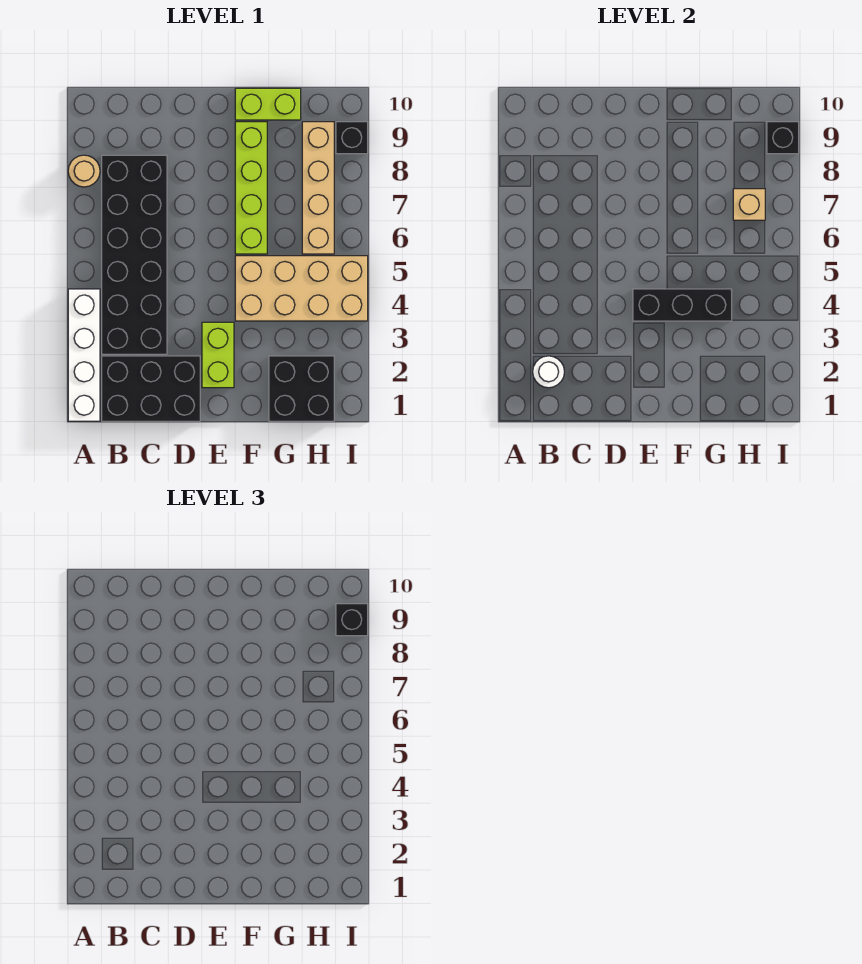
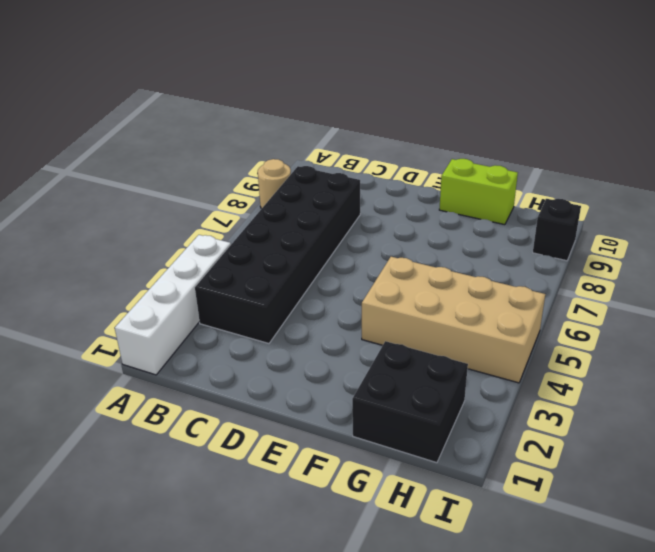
none -> black 2x3 brick [102,356,200,421]
none -> lime 1x2 brick [202,322,234,388]
none -> lime 1x4 brick [235,122,267,254]

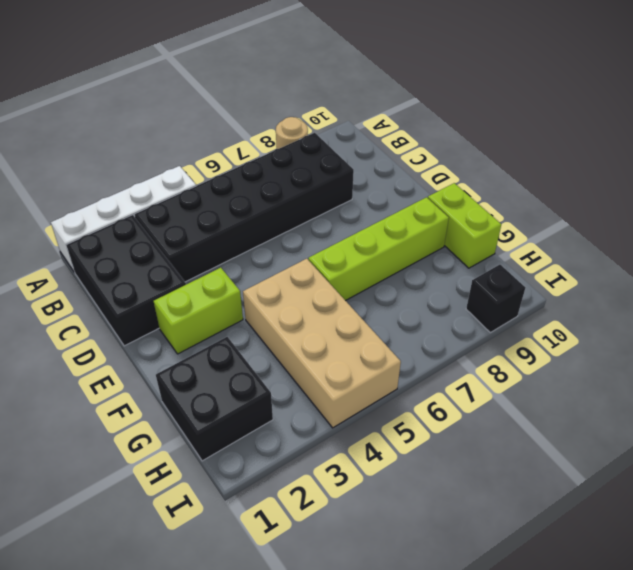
none -> tan 1x4 brick [302,122,334,254]
none -> white 1x1 round brick [533,356,564,388]
none -> black 1x3 brick [633,289,732,321]

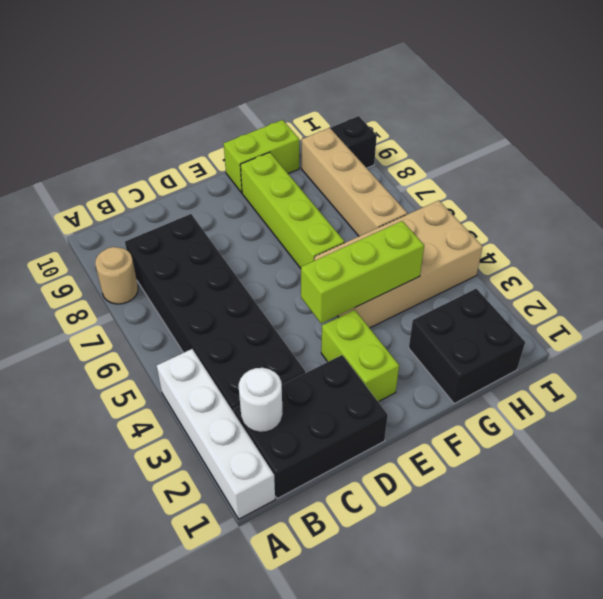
lime 1x3 brick [301,221,424,324] -> black 1x3 brick [633,289,732,321]
none -> tan 1x1 brick [733,189,765,220]
none -> black 1x1 brick [767,122,799,154]
none -> black 1x1 brick [336,604,368,636]

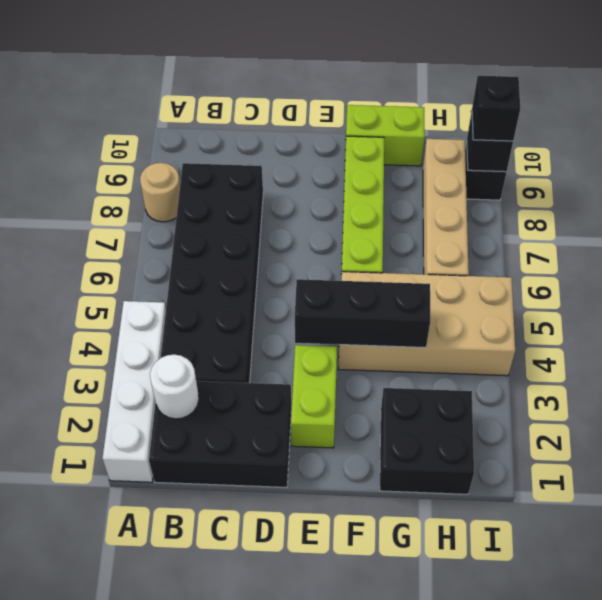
none -> tan 1x1 brick [733,189,765,220]

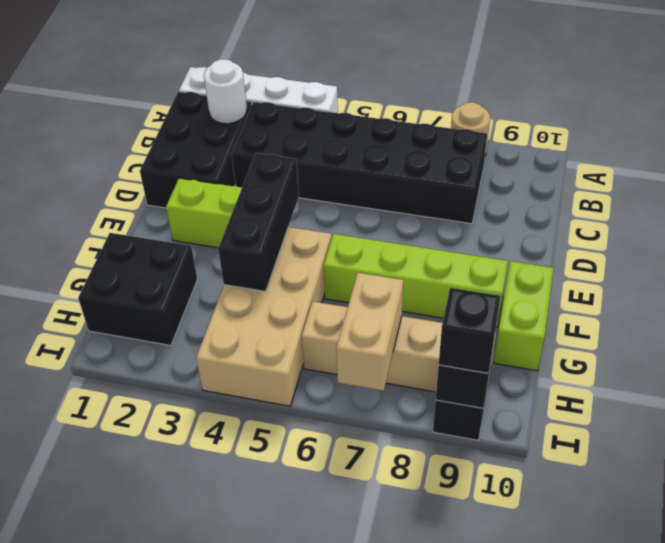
tan 1x2 brick [336,273,403,391] -> tan 1x1 brick [733,189,765,220]

